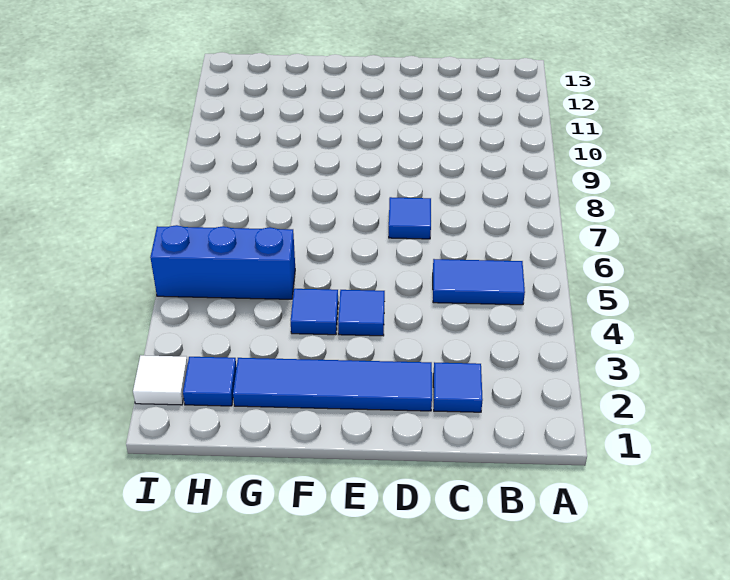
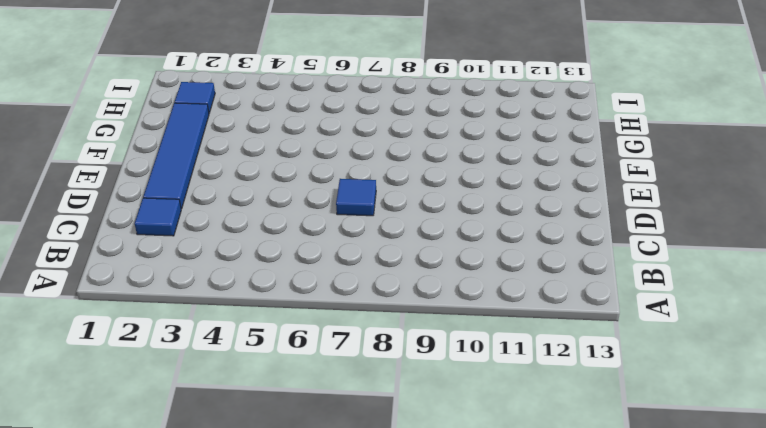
none -> blue 1x2 tile [433,259,525,305]
none -> blue 1x1 tile [338,290,385,336]

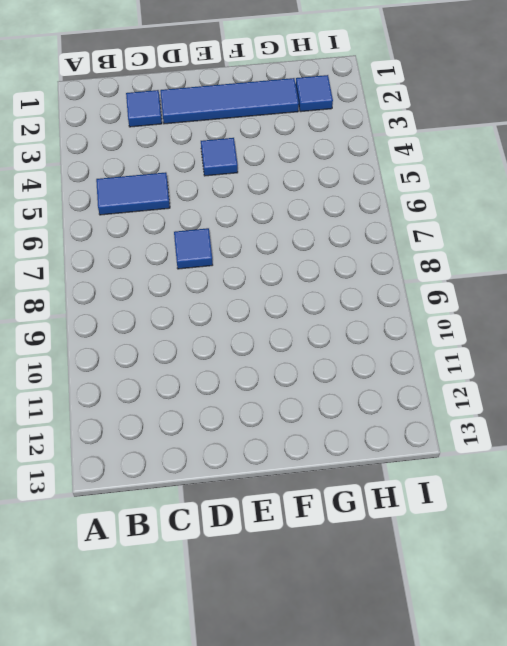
none -> blue 1x1 tile [291,289,338,335]
none -> blue 1x3 brick [150,225,295,299]

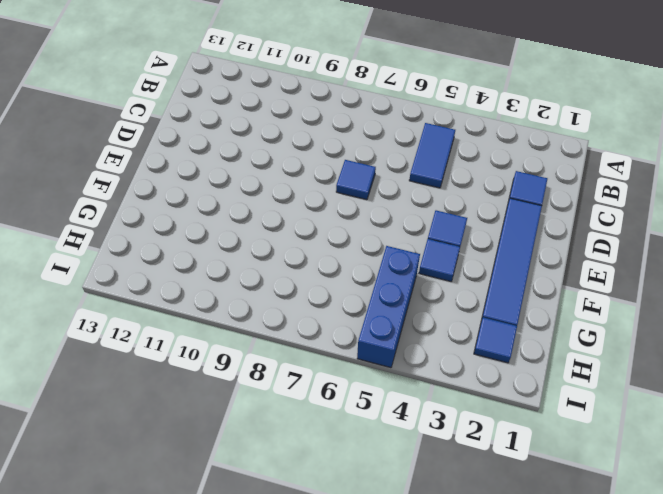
none -> white 1x1 tile [133,355,188,405]

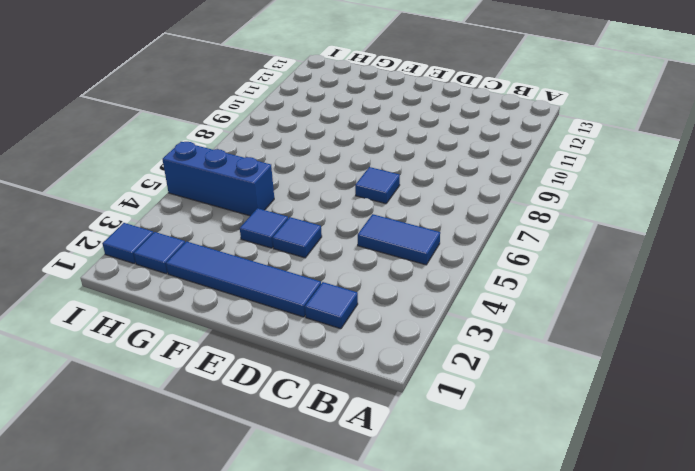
blue 1x1 tile [102,223,153,264] -> white 1x1 tile [133,355,188,405]

